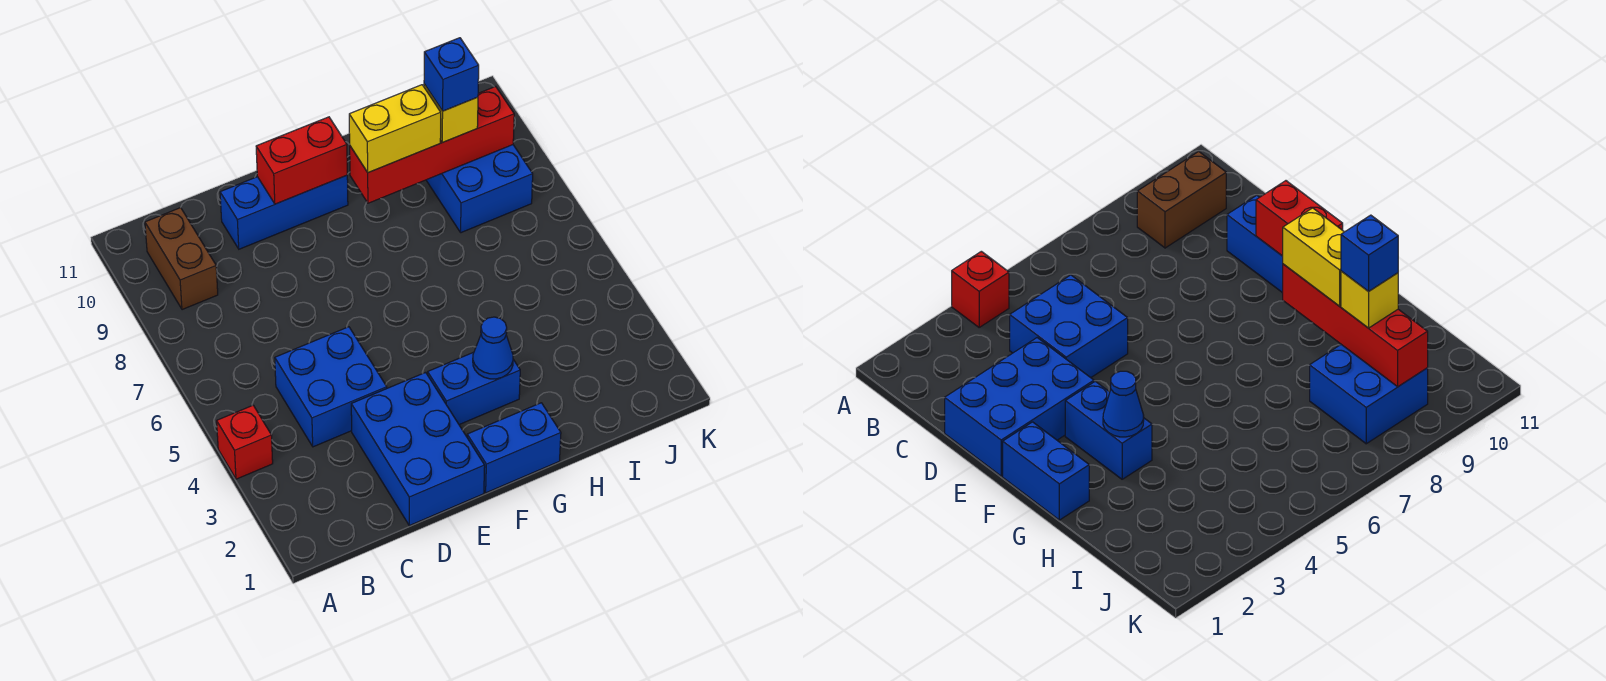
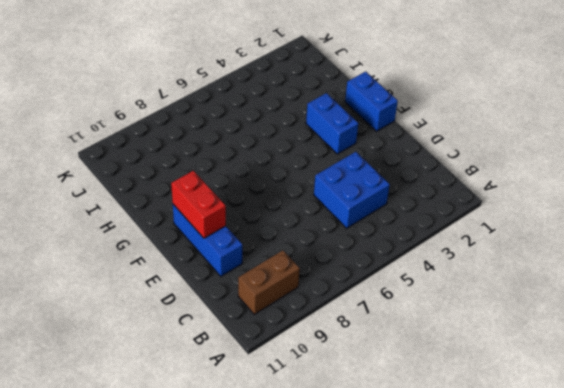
none -> red 1x1 brick [217,405,273,479]
none -> blue 2x3 brick [351,372,485,526]
none -> blue 2x2 brick [426,145,533,233]

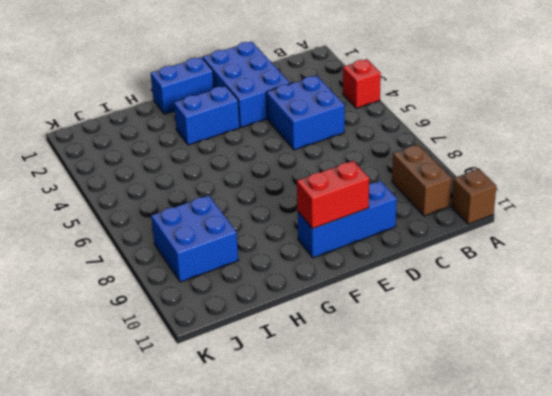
brown 1x1 brick [452,169,496,224] -> none
none -> blue 1x1 cone [473,317,513,379]
none -> red 1x4 brick [350,86,514,203]
none -> yellow 1x2 brick [349,85,441,173]

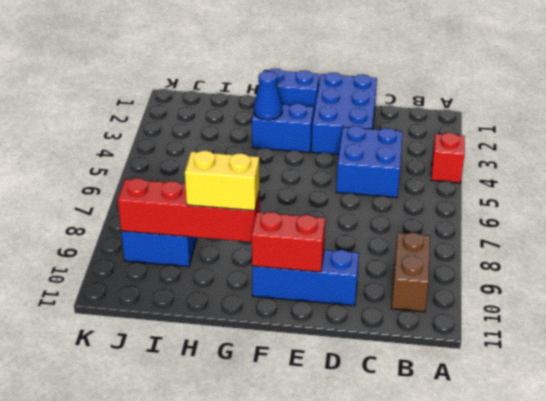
none -> yellow 1x1 brick [424,84,478,143]
none -> blue 1x1 brick [424,38,479,111]

